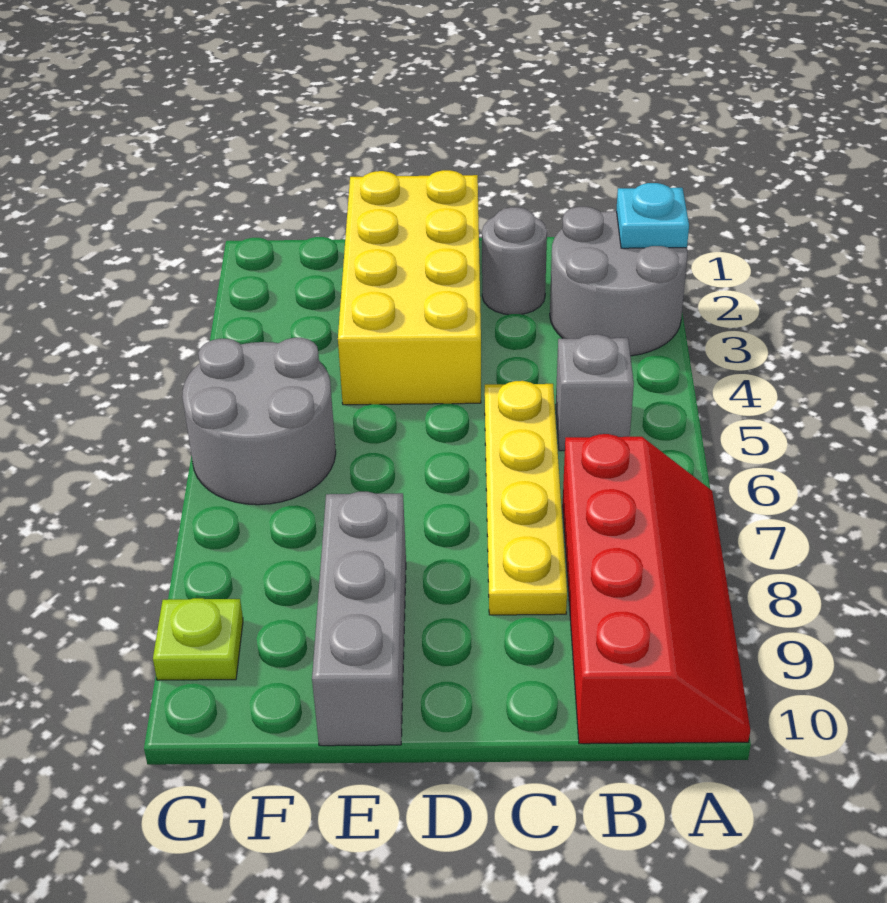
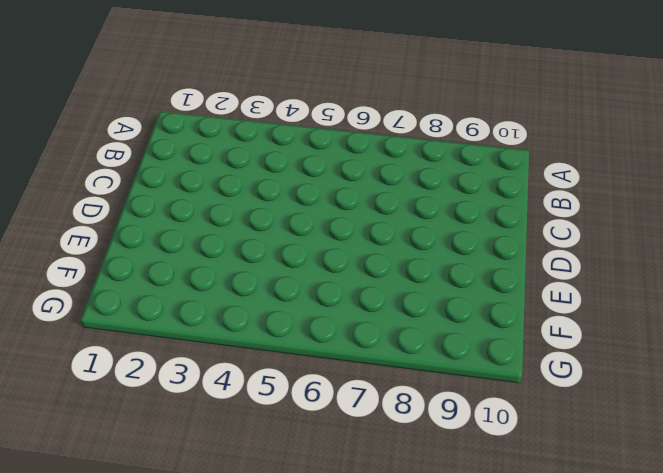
none -> grey 2x2 round brick [550,207,687,356]
none -> red 2x4 slope [563,434,750,744]

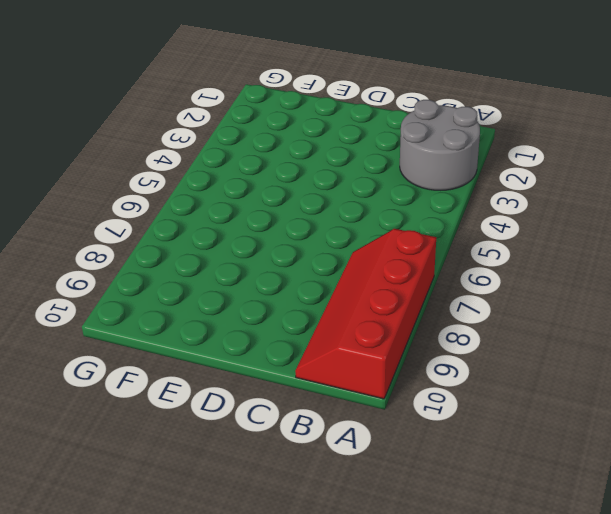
red 2x4 slope [295,229,436,399] -> red 2x4 slope turned to [563,434,750,744]
none -> grey 1x1 brick [556,334,634,451]
none -> grey 1x1 round brick [482,207,547,315]

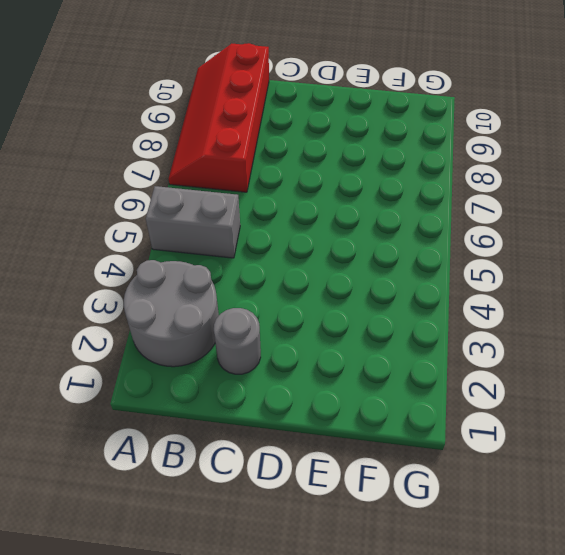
grey 1x2 brick [146,186,240,258] -> grey 1x1 brick [556,334,634,451]
none -> yellow 1x4 plate [485,381,567,615]
none -> yellow 2x4 brick [338,170,481,405]

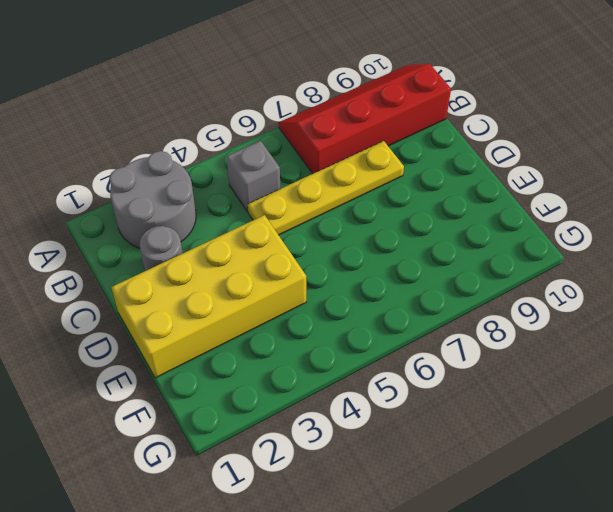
none -> grey 1x3 brick [312,492,406,746]
none -> grey 2x2 round brick [182,338,336,505]

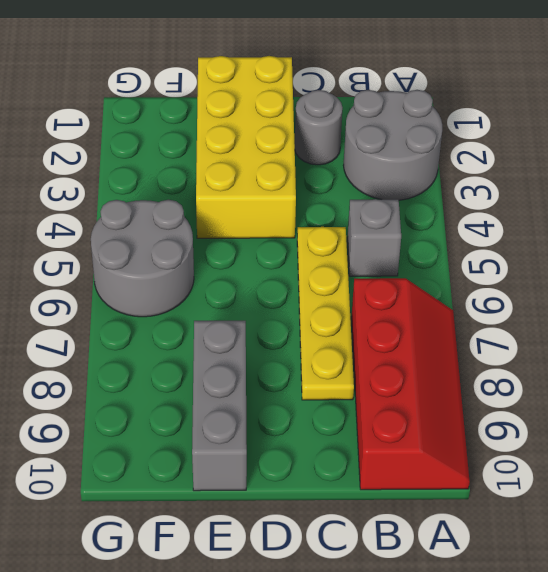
none -> lime 1x1 plate [153,598,243,680]
none -> cyan 1x1 plate [616,183,689,248]

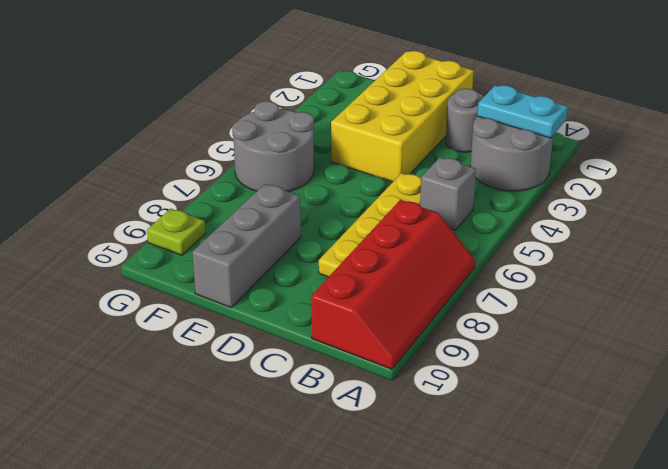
cyan 1x2 plate [478,85,568,138] -> cyan 1x1 plate [616,183,689,248]

